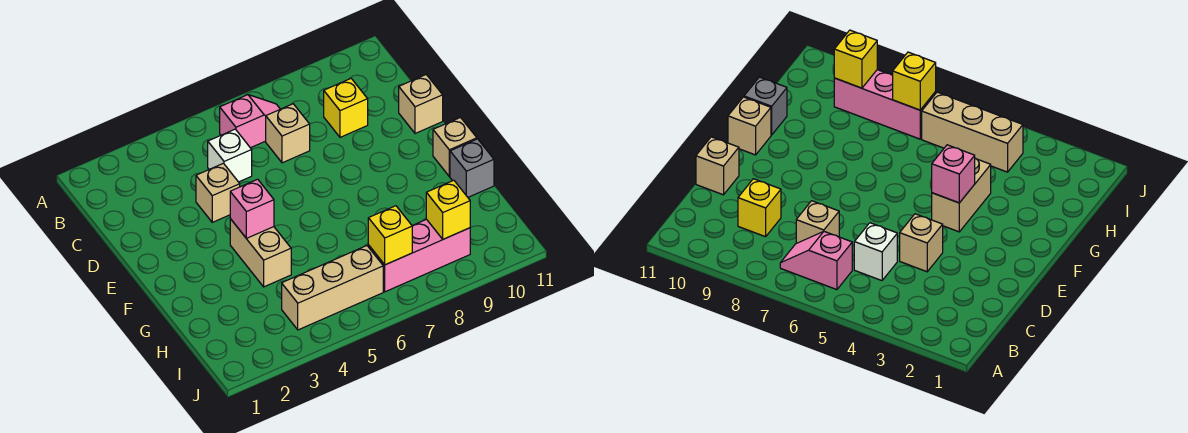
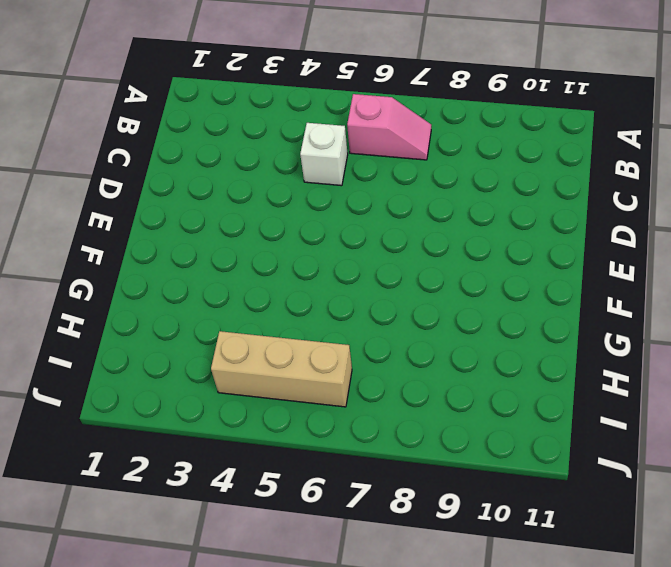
none -> tan 1x1 brick [266,104,310,163]
none -> yellow 1x1 brick [324,79,368,137]
none -> tan 1x1 brick [196,163,240,222]

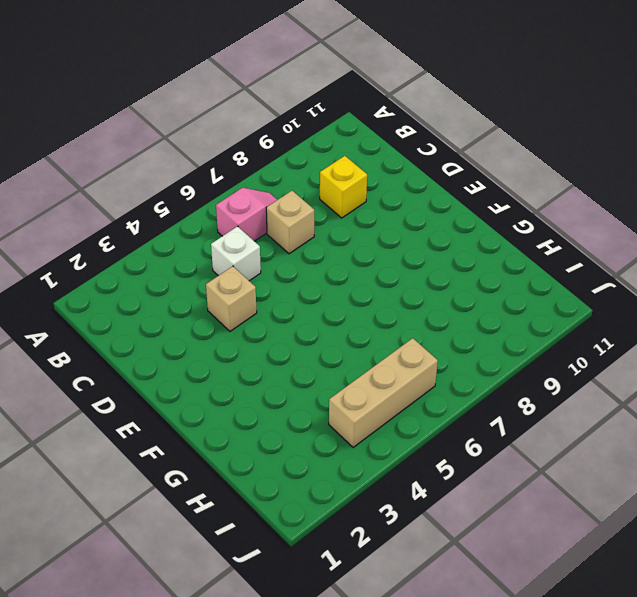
none -> tan 1x1 brick [399,75,443,134]
none -> tan 1x2 brick [230,219,291,287]
none -> tan 1x1 brick [433,118,477,176]

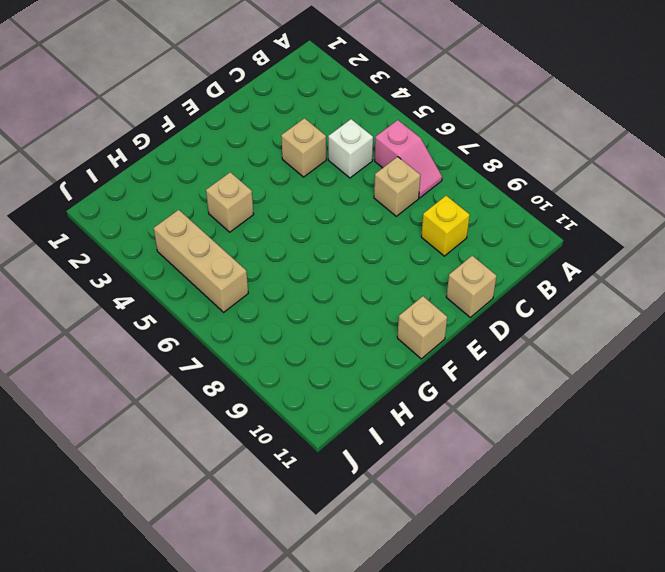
tan 1x1 brick [206,172,254,232] -> tan 1x2 brick [230,219,291,287]
none -> grey 1x1 brick [450,139,494,197]
none -> pink 1x3 brick [368,219,470,292]
none -> pink 1x1 brick [230,179,274,238]

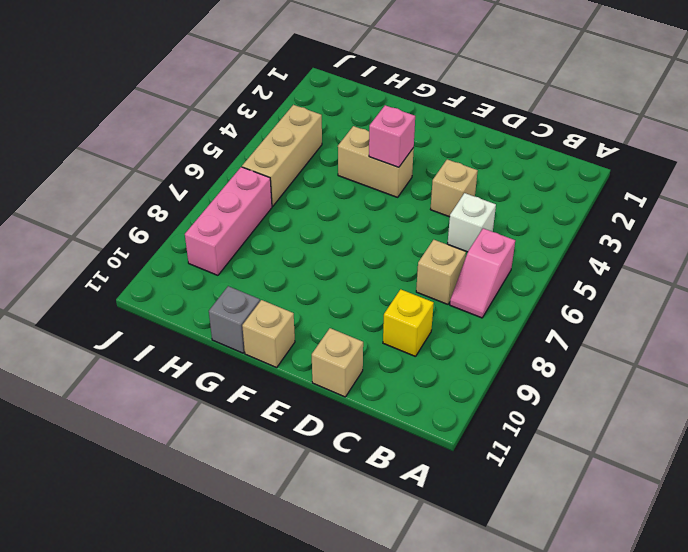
none -> yellow 1x1 brick [368,206,412,265]
none -> yellow 1x1 brick [426,180,470,239]

